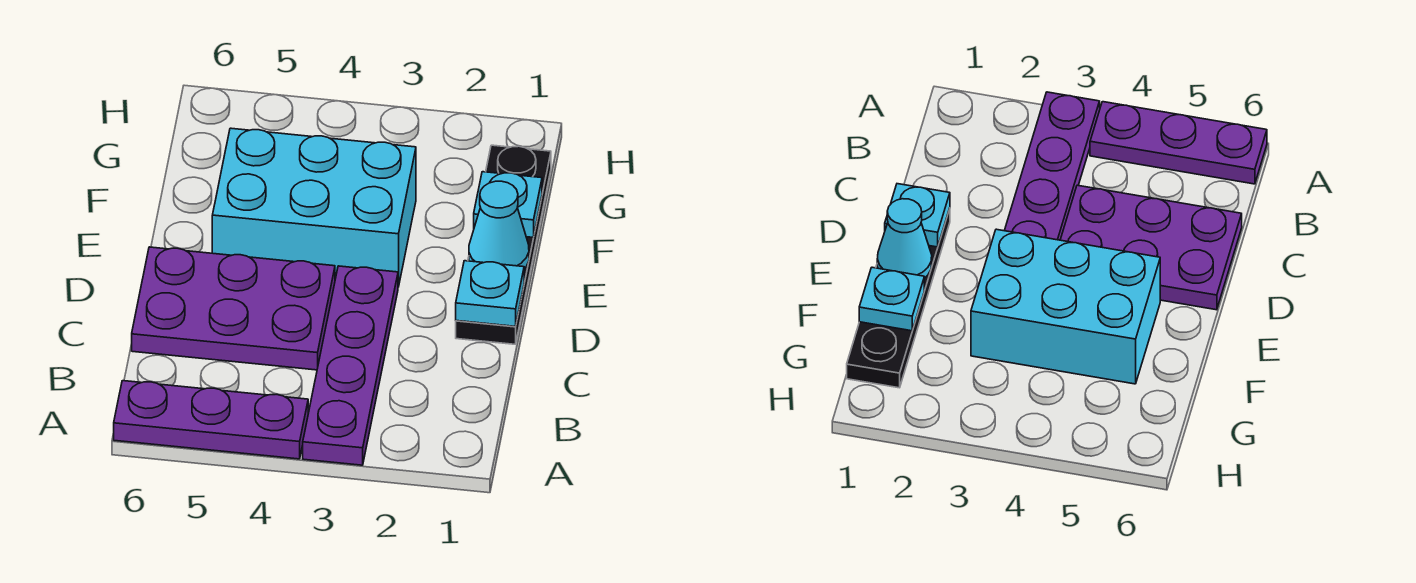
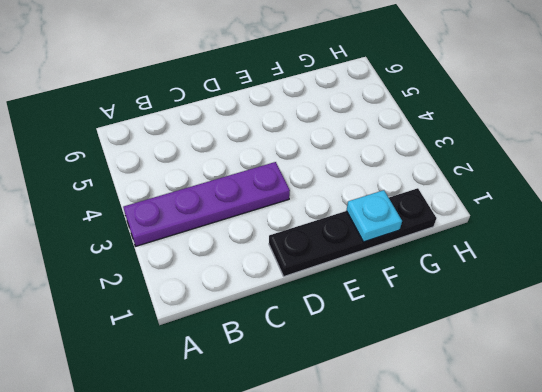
none -> purple 1x3 plate [114,381,308,459]
none -> purple 2x3 plate [132,247,335,370]

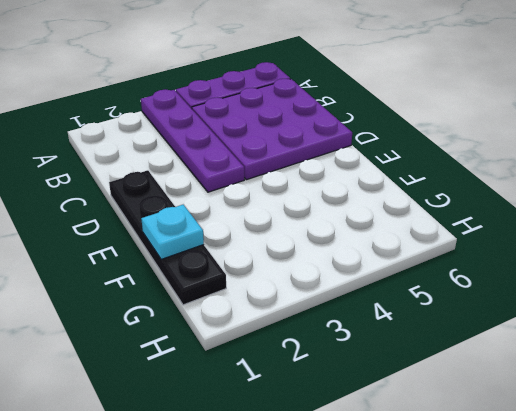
purple 3x3 plate [192,79,352,180] -> purple 2x3 plate [132,247,335,370]
none -> cyan 2x3 brick [212,128,416,287]
none -> cyan 1x1 plate [456,261,524,326]

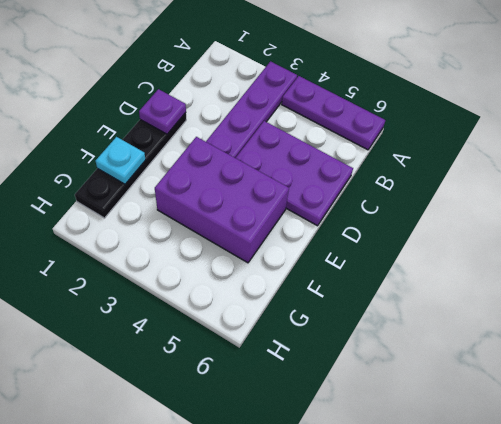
purple 1x1 plate [139,89,186,134] -> cyan 1x1 plate [456,261,524,326]
purple 2x3 brick [155,137,289,263] -> cyan 2x3 brick [212,128,416,287]
none -> cyan 1x1 cone [469,181,529,269]

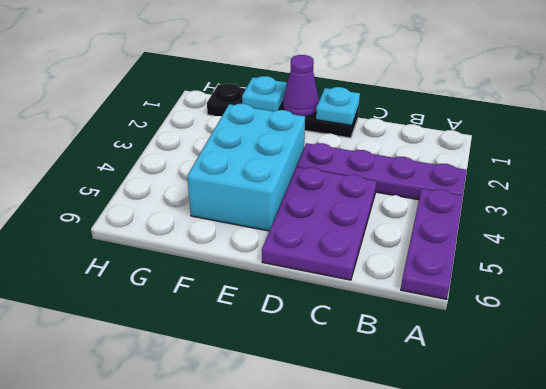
purple 1x1 cone [283,55,319,117] -> cyan 1x1 cone [469,181,529,269]

